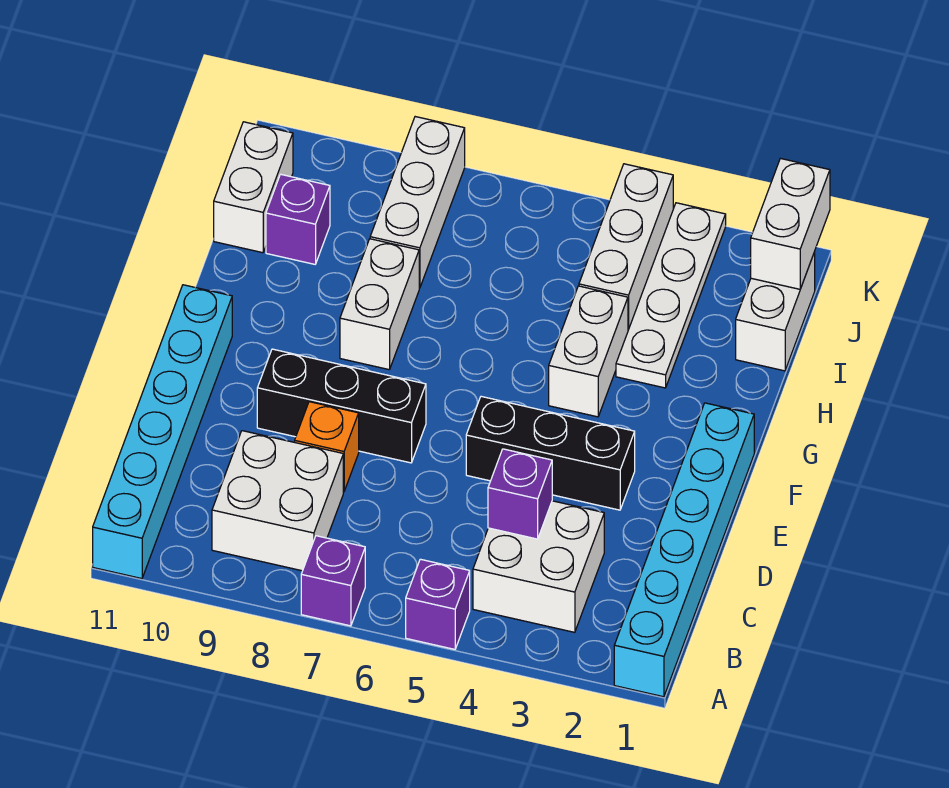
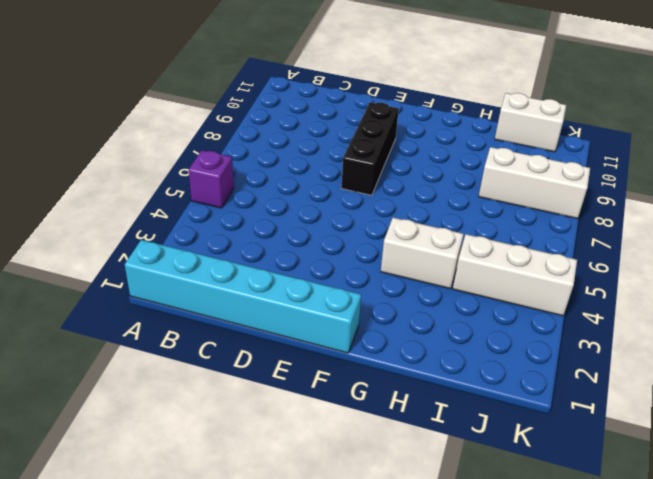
none -> purple 1x1 brick [301,536,365,626]
none -> cyan 1x6 brick [93,285,232,579]
none -> white 2x2 brick [473,501,604,632]

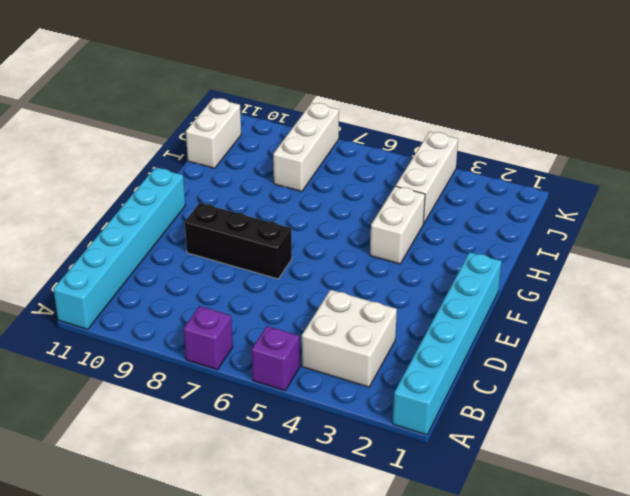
none -> white 2x2 brick [212,431,343,571]
none -> orange 1x1 brick [295,402,359,492]
none -> black 1x3 brick [466,396,635,510]

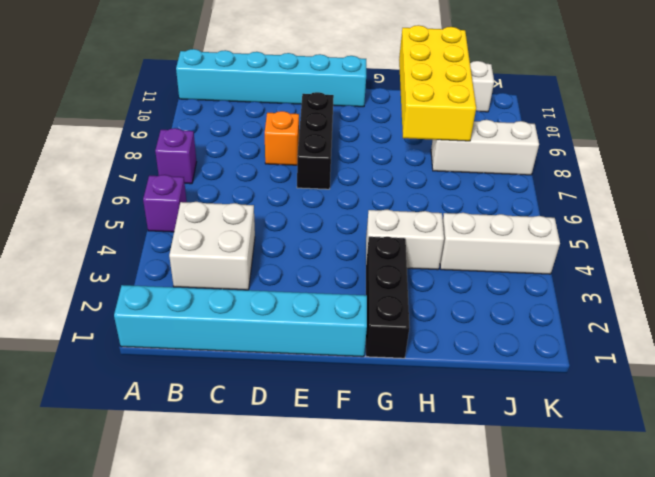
black 1x3 brick [366,237,409,358] -> black 1x3 brick moved to [466,396,635,510]
yellow 2x4 brick [399,25,476,141] -> none
none -> white 2x2 brick [212,431,343,571]
none -> white 1x2 brick [340,239,419,370]
none -> white 1x4 plate [616,203,726,388]

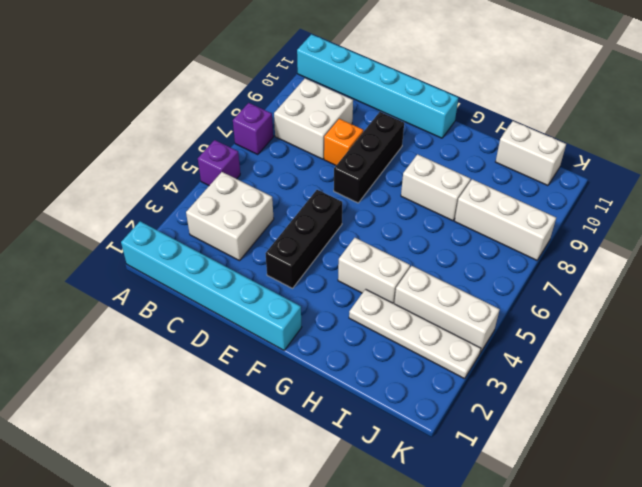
none -> white 1x2 brick [736,252,815,371]
none -> purple 1x1 brick [266,174,330,264]
none -> purple 1x1 brick [488,449,552,539]

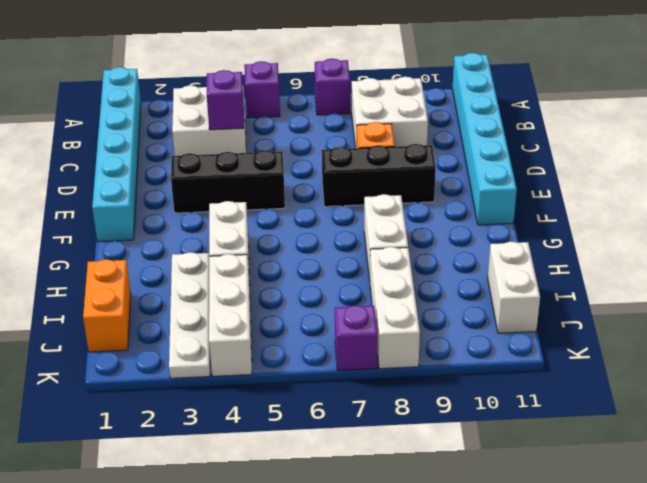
orange 1x2 brick [83,259,131,352] -> white 1x2 brick [736,252,815,371]
purple 1x1 brick [335,305,377,371] -> purple 1x1 brick moved to [266,174,330,264]
none -> white 1x2 brick [751,158,830,289]

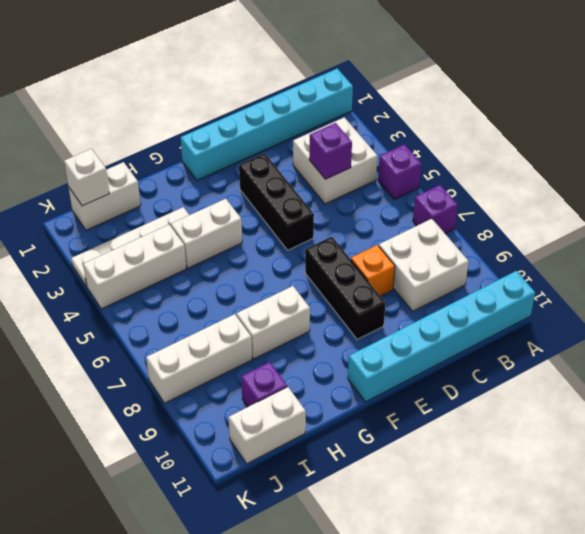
white 1x1 brick [64,149,109,206] -> white 1x2 brick [751,158,830,289]

